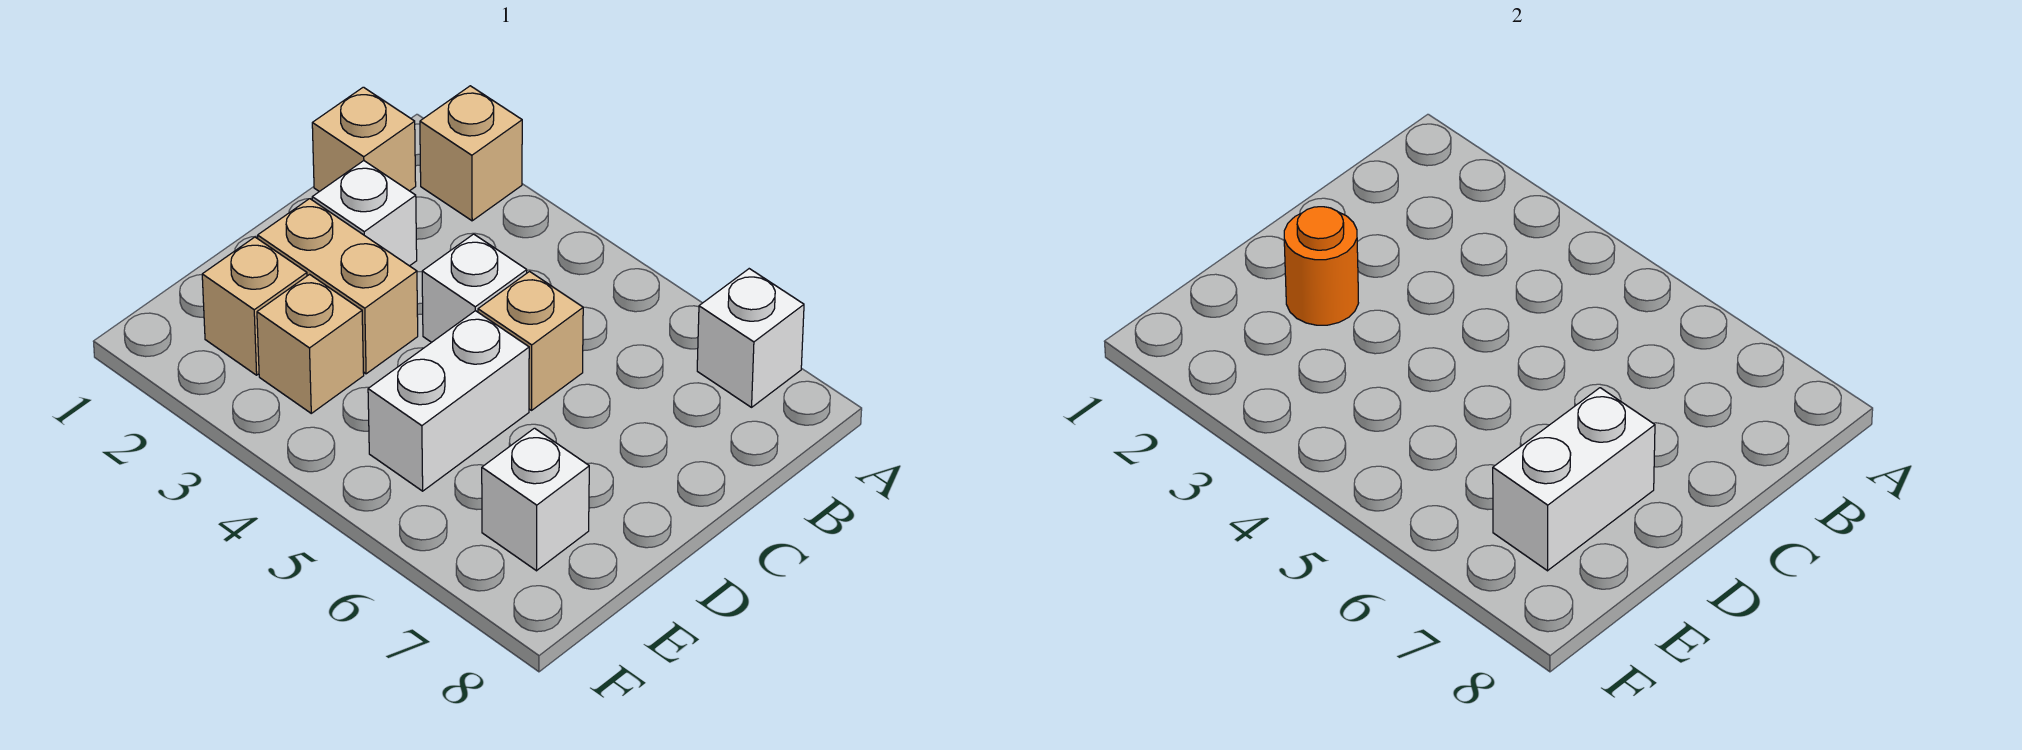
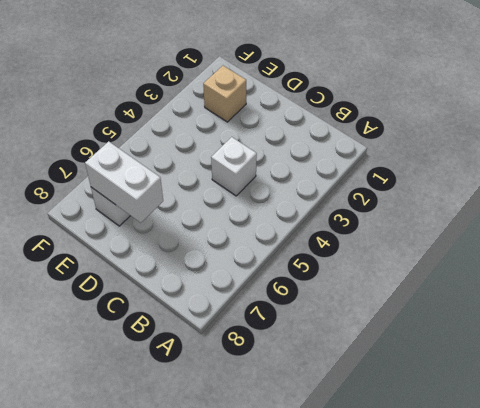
none -> tan 1x1 brick [420,86,522,221]
none -> white 1x1 brick [697,269,804,407]
none -> tan 1x1 brick [312,87,416,192]

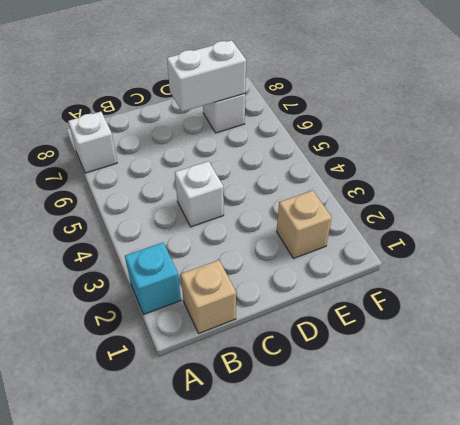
cyan 1x1 brick [125,242,181,314] -> tan 1x1 brick [420,86,522,221]
none -> white 1x1 brick [312,161,417,266]
none -> tan 1x1 brick [478,272,583,410]
none -> tan 1x2 brick [258,199,418,374]

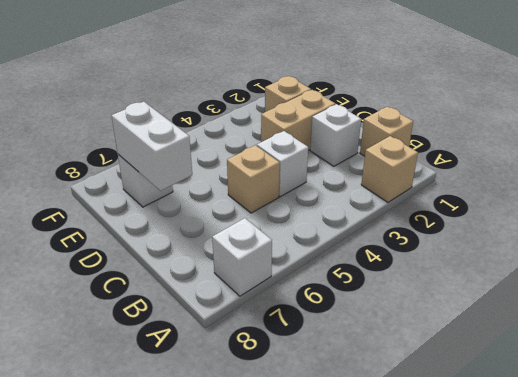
none -> white 1x2 brick [368,311,529,491]
none -> tan 1x1 brick [257,274,364,413]
none -> orange 1x1 round brick [1284,207,1358,325]

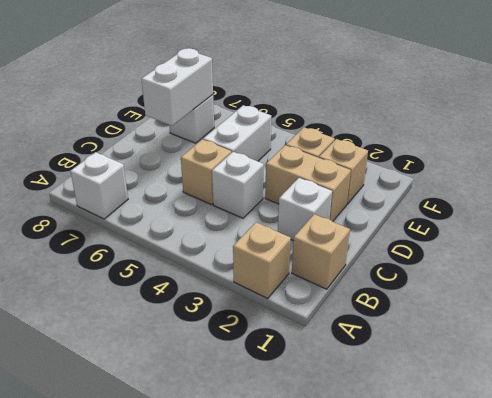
none -> orange 1x1 round brick [1284,207,1358,325]

